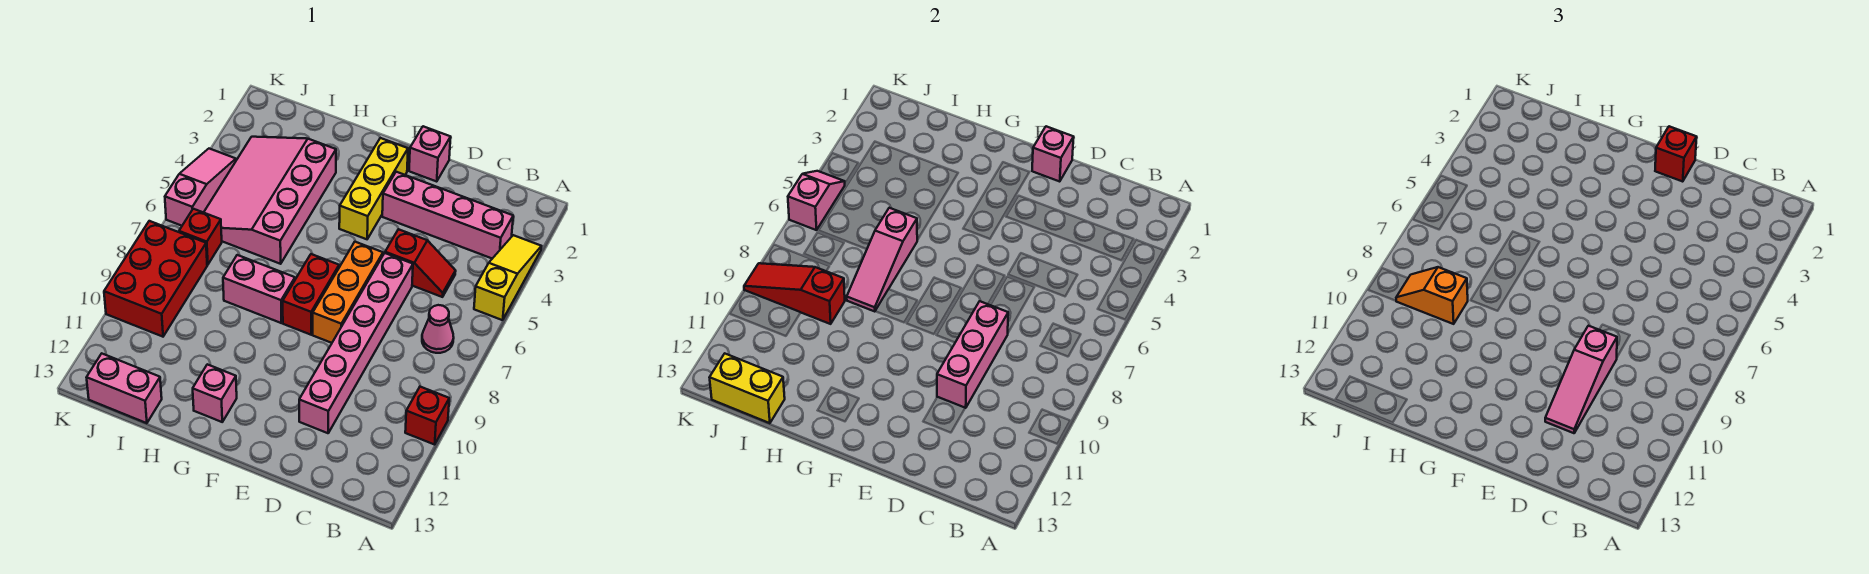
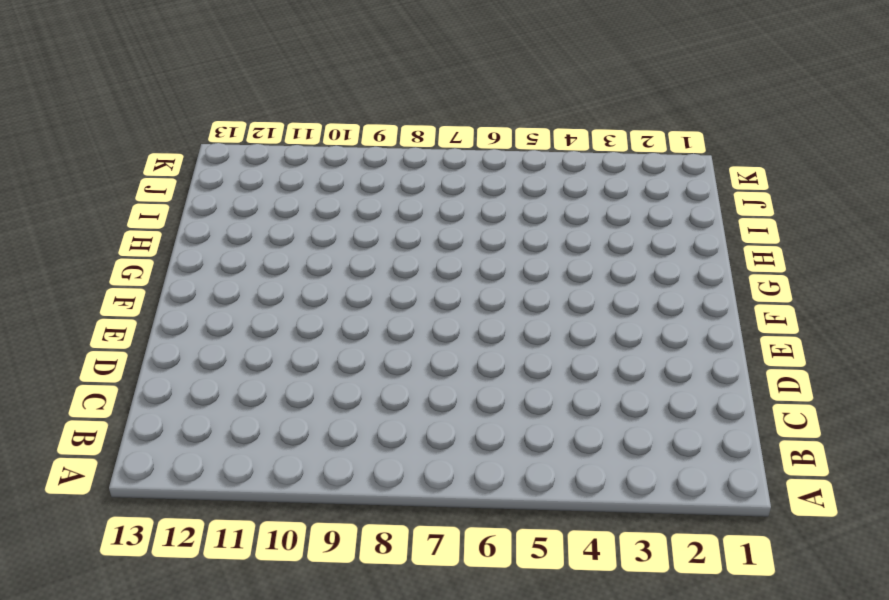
none -> yellow 1x3 slope [474,235,541,320]
none -> red 1x1 brick [405,387,449,445]
none -> pink 1x4 brick [382,172,513,259]

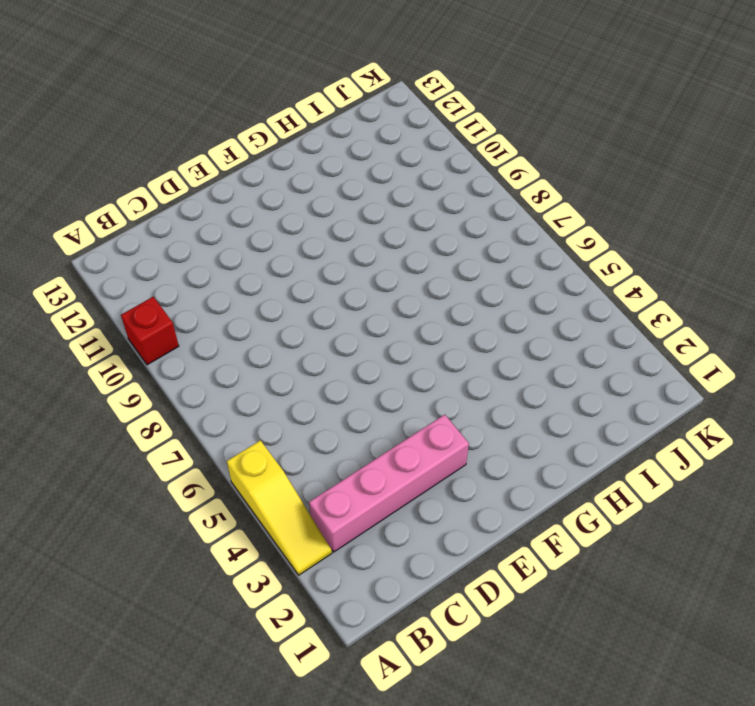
none -> pink 1x1 cone [422,305,454,353]
none -> red 1x2 slope [385,229,456,297]
none -> pink 1x6 brick [299,253,413,433]

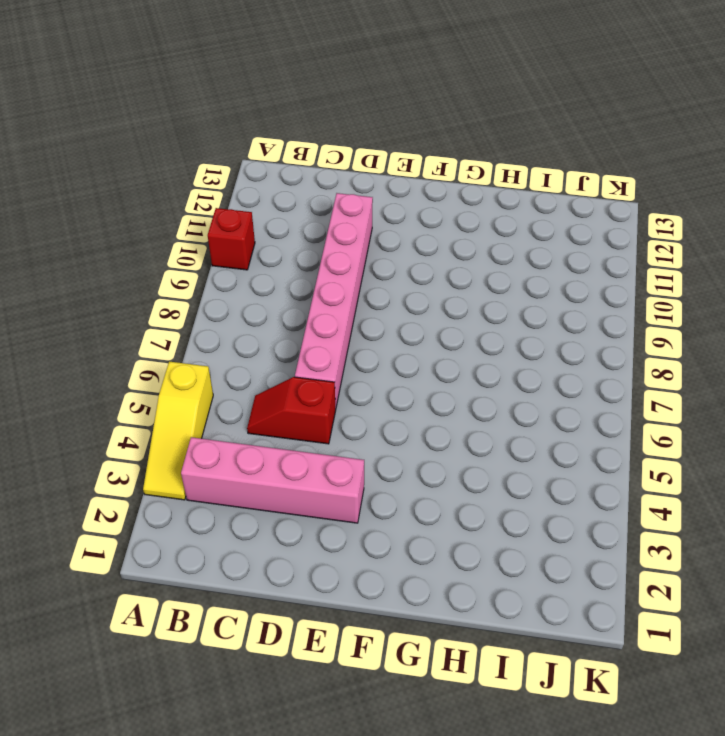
none -> pink 1x1 cone [422,305,454,353]
none -> pink 1x1 brick [409,126,451,181]
none -> orange 1x3 brick [313,242,383,343]

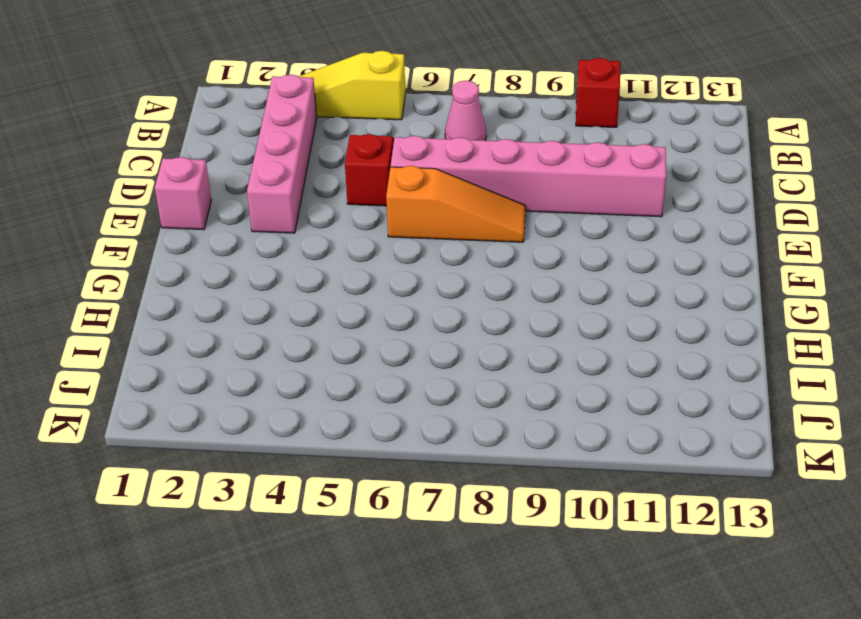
orange 1x3 slope [386,166,526,242] -> orange 1x3 brick [313,242,383,343]
none -> yellow 1x3 brick [339,138,408,239]
none -> red 1x2 brick [283,254,339,335]
none -> pink 1x2 brick [223,255,295,323]

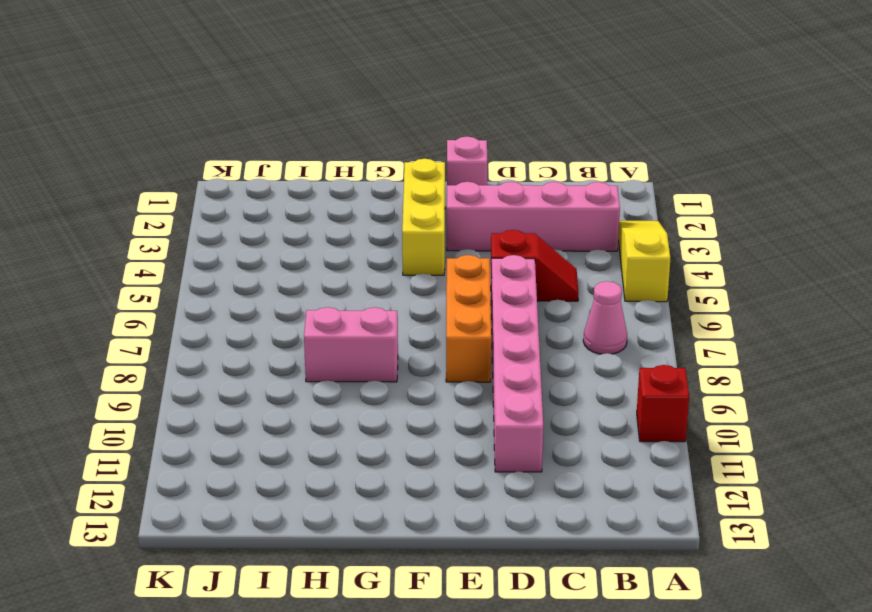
none -> red 1x2 brick [283,254,339,335]
none -> pink 1x1 brick [193,364,237,422]
none -> pink 3x4 slope [204,137,336,264]

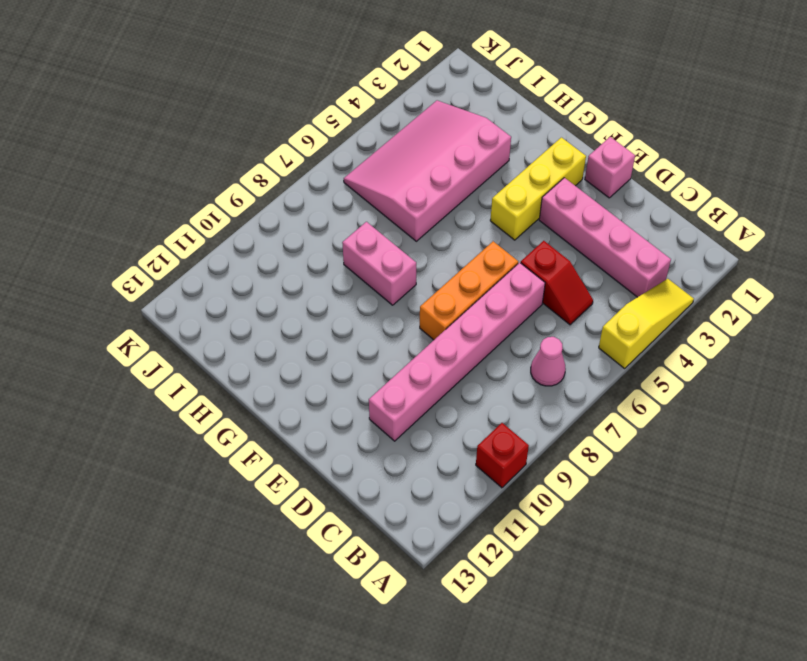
none -> red 1x2 brick [283,254,339,335]
none -> pink 1x1 brick [193,364,237,422]
none -> pink 1x2 brick [87,354,162,423]

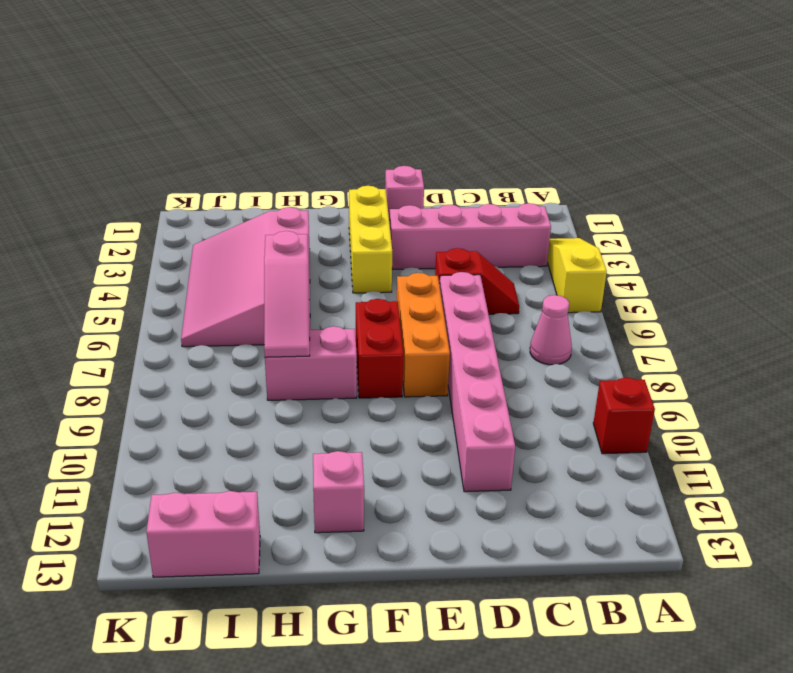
none -> red 1x1 brick [179,209,222,265]
none -> red 2x3 brick [104,221,207,337]
none -> pink 1x3 slope [165,149,236,226]

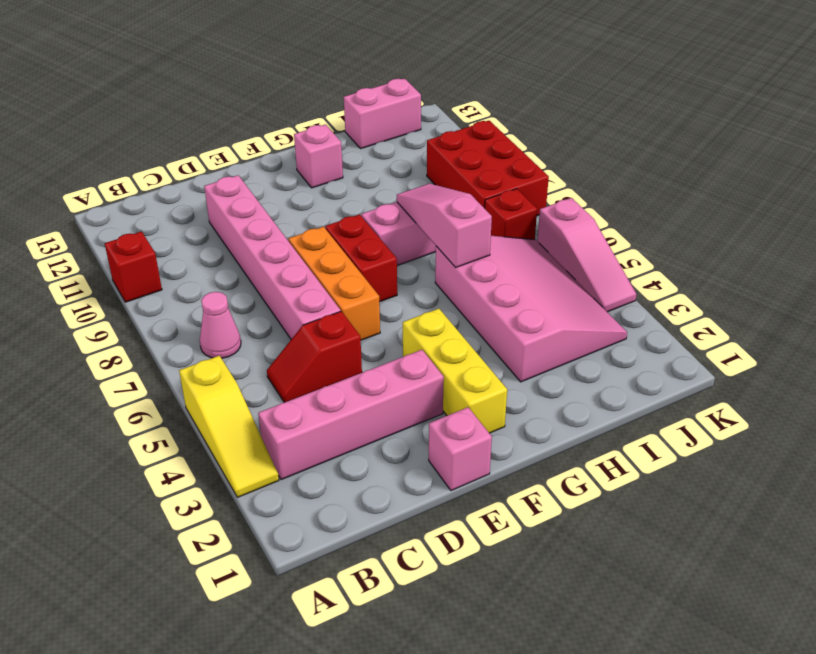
none -> pink 1x3 brick [937,301,1008,408]
none -> pink 1x1 brick [1032,126,1074,181]
none -> red 1x3 slope [744,263,845,324]

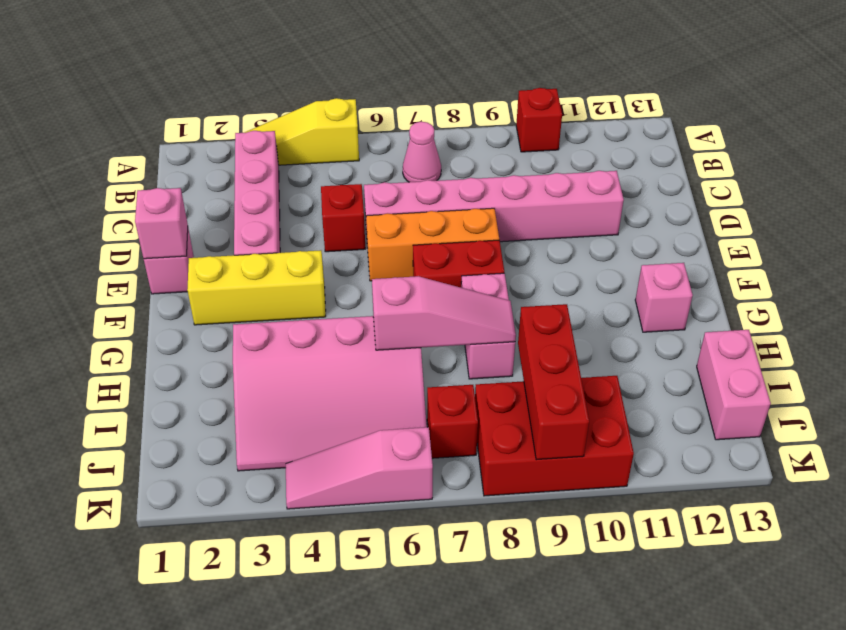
red 1x3 brick [518,304,589,460] -> red 1x3 slope [744,263,845,324]
none -> pink 1x3 brick [937,301,1008,408]
none -> yellow 1x2 brick [710,354,785,423]
none -> pink 1x2 slope [788,171,845,230]

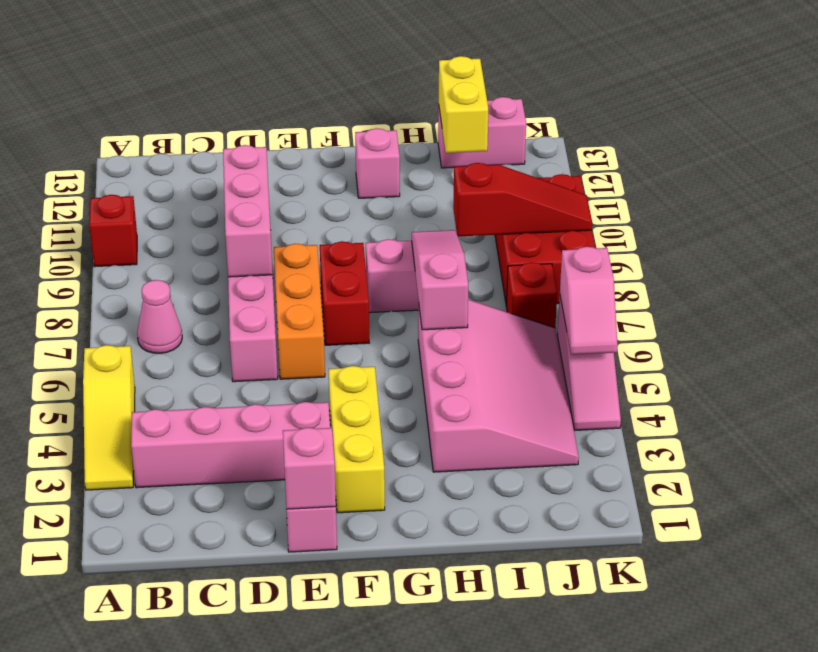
yellow 1x2 brick [439,56,488,153] -> yellow 1x2 brick turned to [710,354,785,423]
none -> red 1x2 slope [385,229,456,297]
none -> pink 1x3 slope [1545,326,1617,433]
none -> red 1x1 brick [1655,126,1697,181]

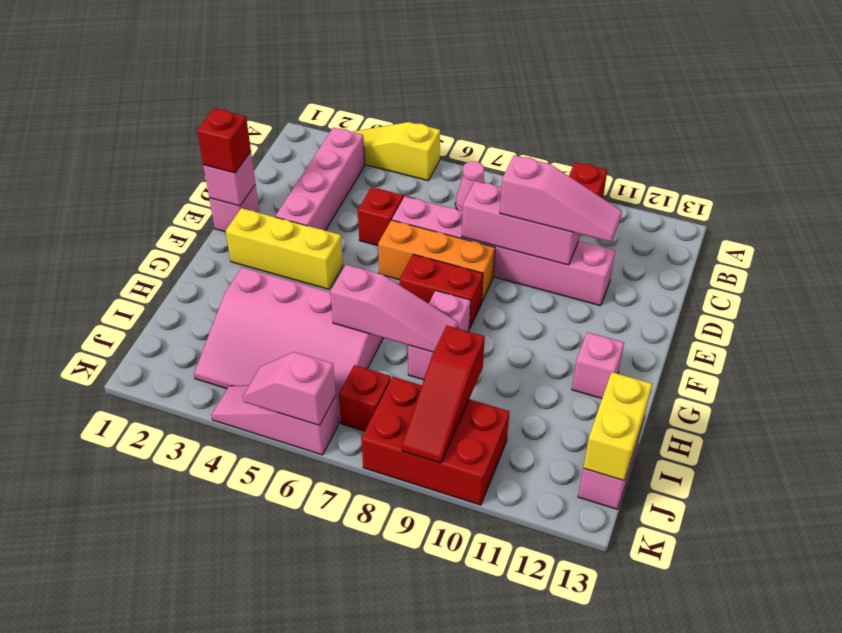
none -> orange 1x2 slope [1396,267,1468,324]

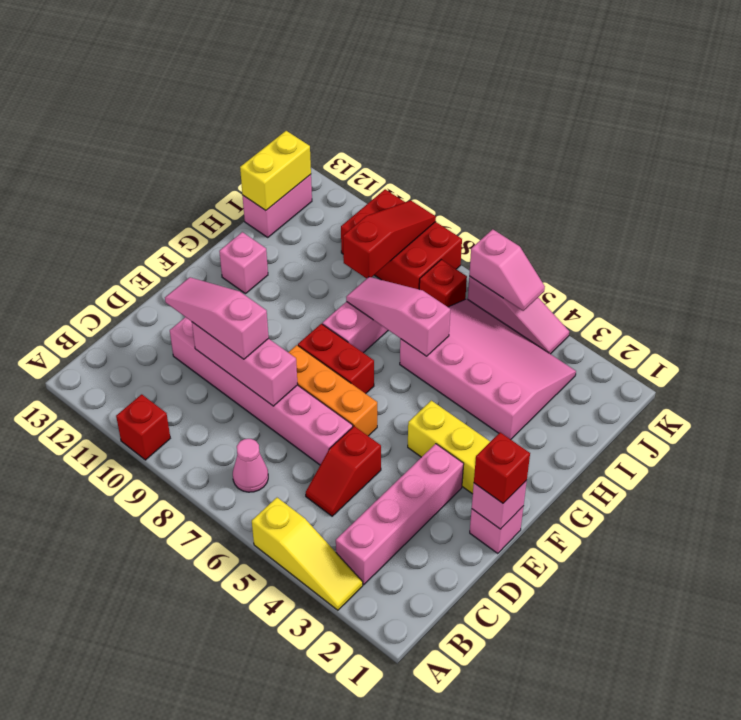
none -> orange 1x2 slope [1396,267,1468,324]

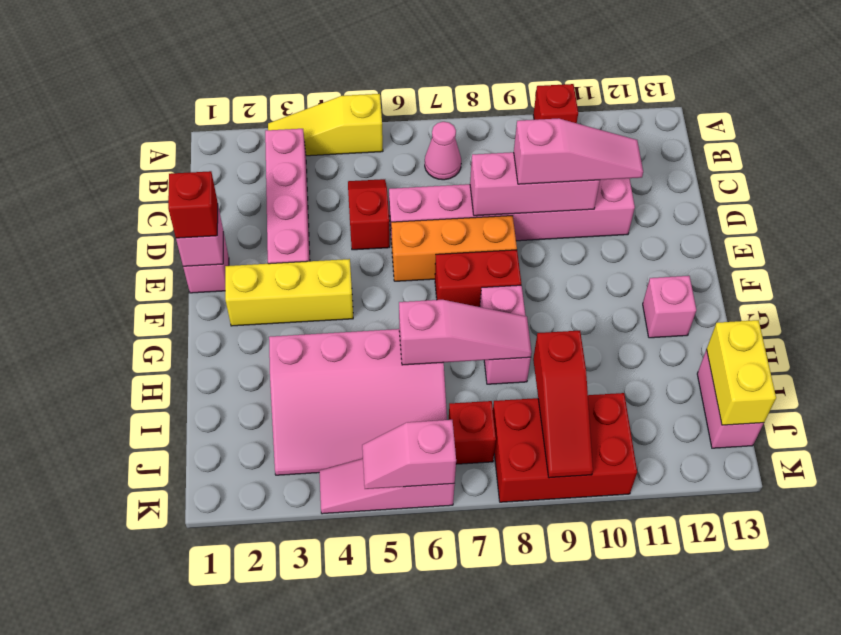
none -> orange 1x2 slope [1396,267,1468,324]

